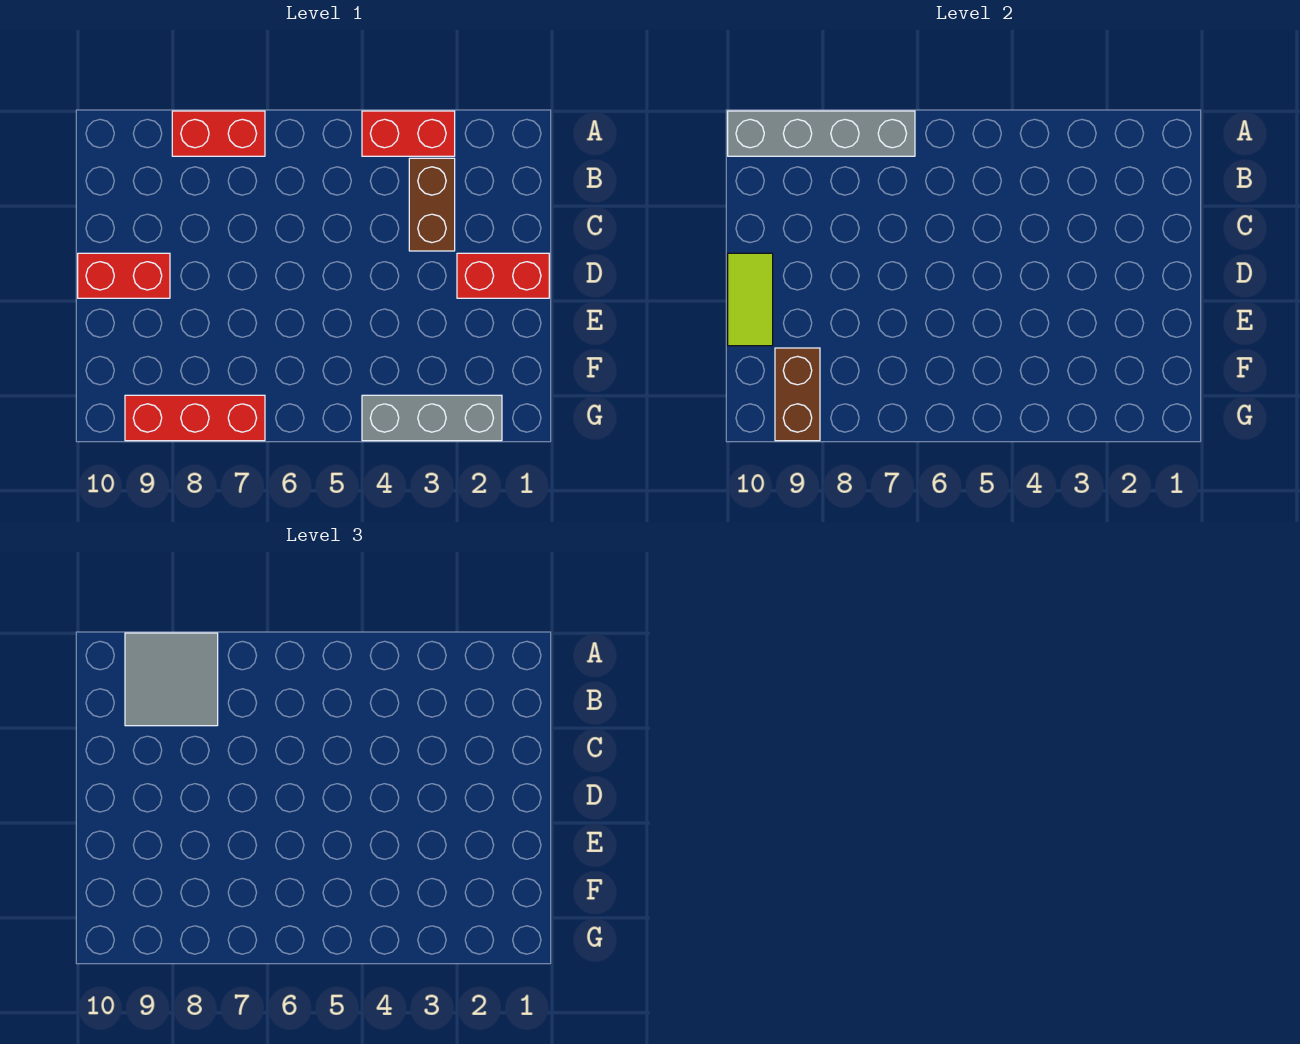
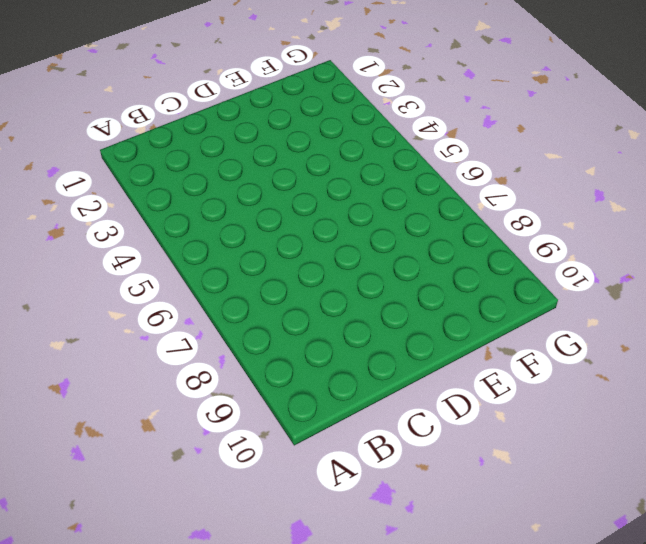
none -> red 1x2 brick [362,111,455,156]
none -> red 1x2 brick [172,111,265,156]

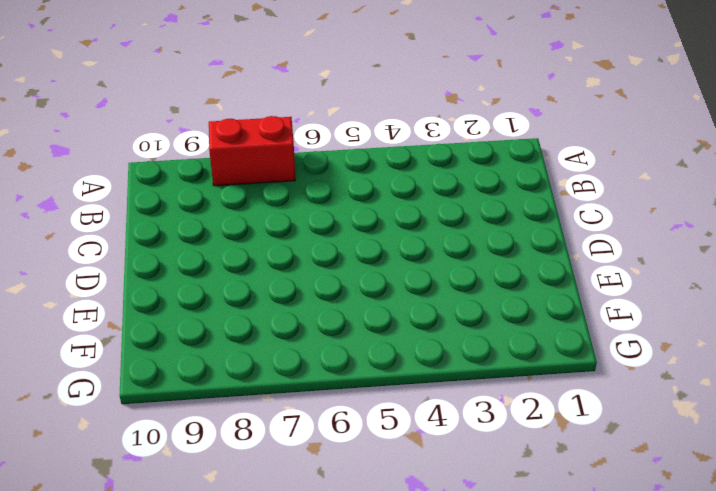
none -> red 1x2 brick [362,111,455,156]
none -> brown 1x2 brick [409,158,455,251]

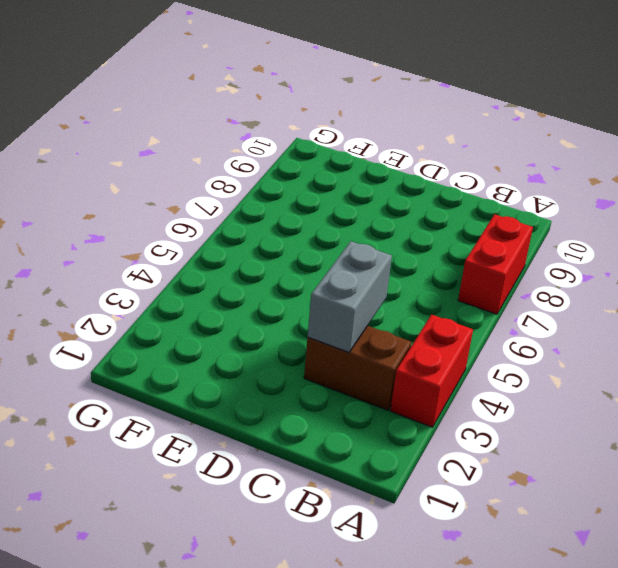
grey 1x2 brick [308,241,392,352] -> none
none -> red 1x2 brick [457,253,549,298]
none -> red 1x2 brick [78,253,170,298]

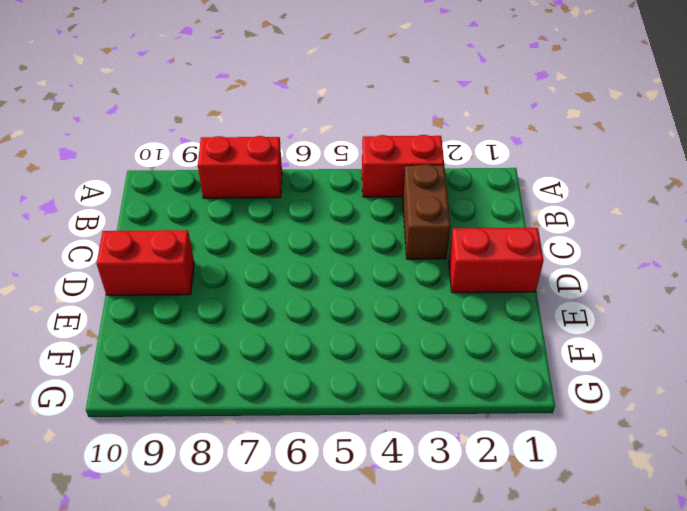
none -> grey 1x3 brick [362,395,502,441]
none -> red 1x3 brick [125,395,265,441]

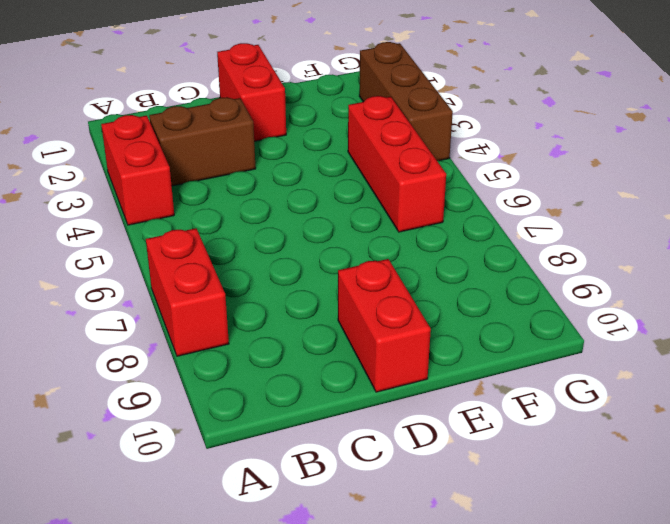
red 1x3 brick [348,96,446,232] -> red 1x3 brick moved to [125,395,265,441]
brown 1x3 brick [359,42,453,161] -> grey 1x3 brick [362,395,502,441]
none -> grey 1x4 brick [728,111,915,156]
none -> lime 1x2 tile [728,253,773,346]

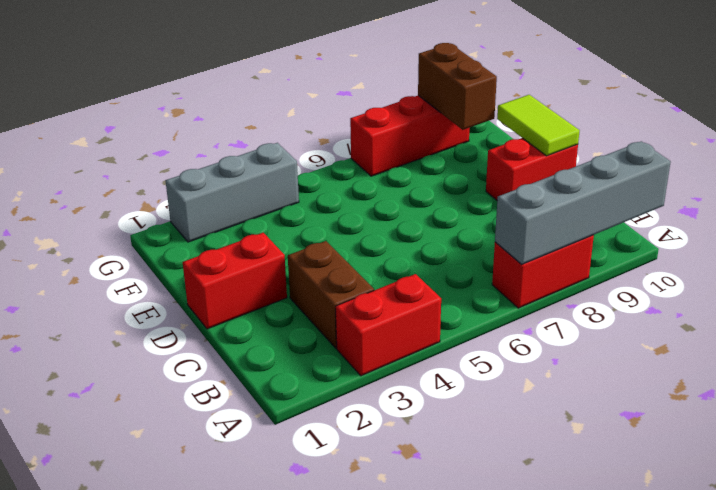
none -> grey 2x2 tile [125,633,218,726]

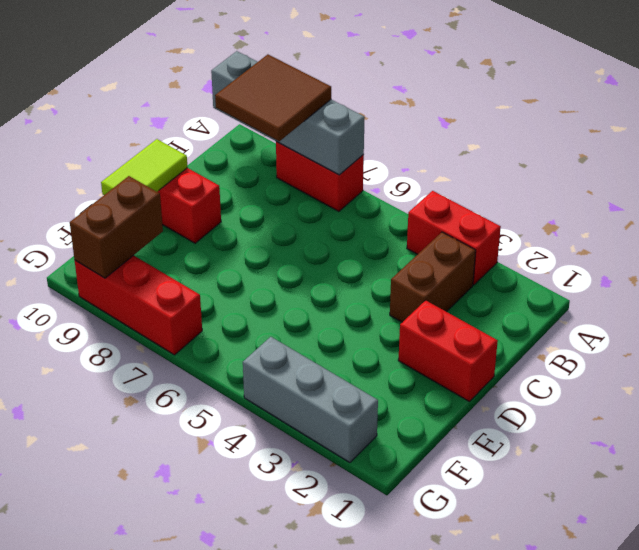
brown 2x2 tile [215,54,331,141] -> grey 2x2 tile [125,633,218,726]

